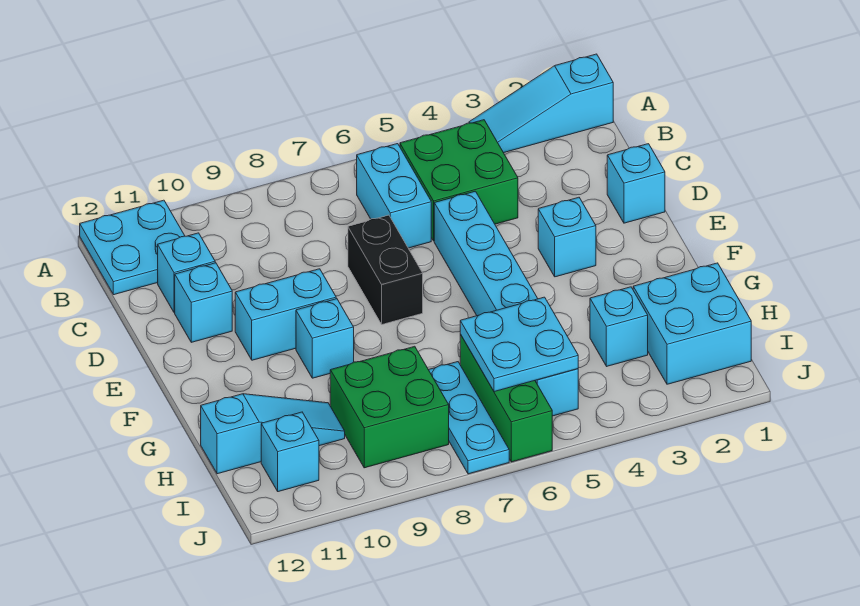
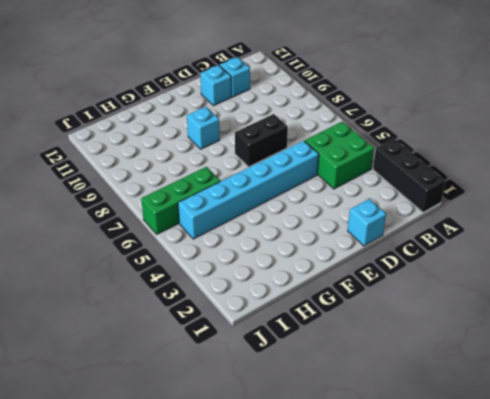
black 1x3 brick [373,139,445,212] -> cyan 1x3 slope [469,54,613,153]
none -> cyan 2x2 plate [80,200,185,295]
none -> cyan 1x2 brick [357,144,431,248]
none -> cyan 1x1 brick [538,197,596,277]

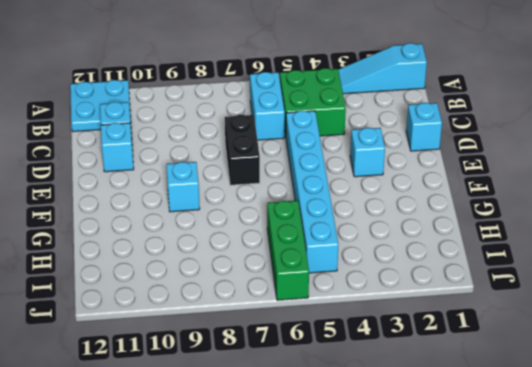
none -> cyan 1x2 brick [235,269,336,360]
none -> cyan 2x2 brick [633,263,751,384]
none -> cyan 1x1 brick [590,287,648,366]

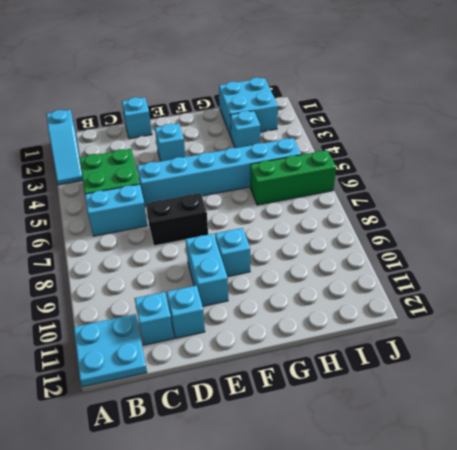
none -> cyan 1x3 plate [429,362,509,474]
none -> green 2x2 brick [330,346,449,468]
none -> cyan 1x3 slope [201,394,345,474]

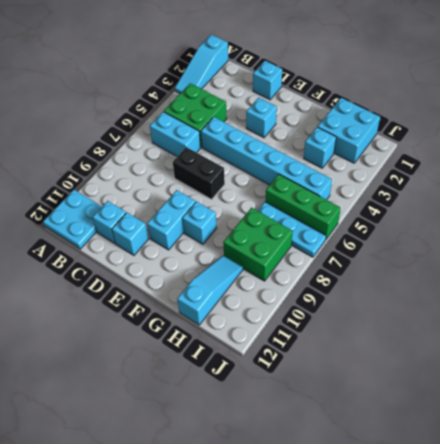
none -> cyan 1x1 brick [261,412,319,492]
none -> cyan 2x2 plate [460,297,578,392]

